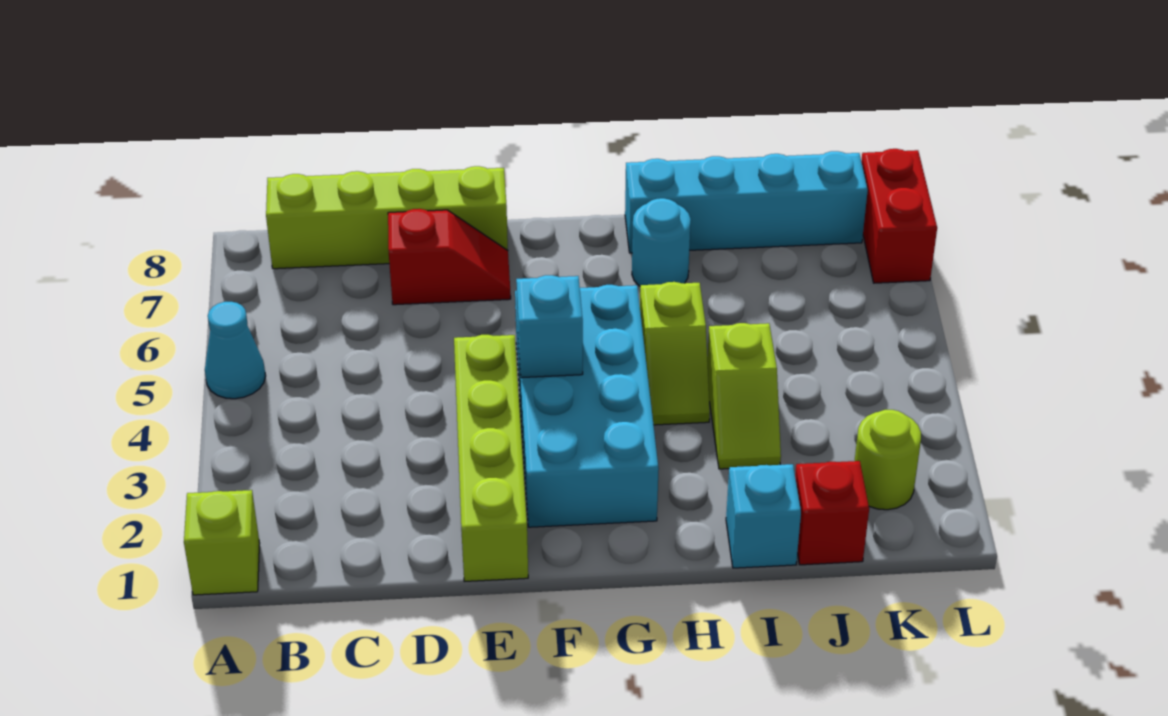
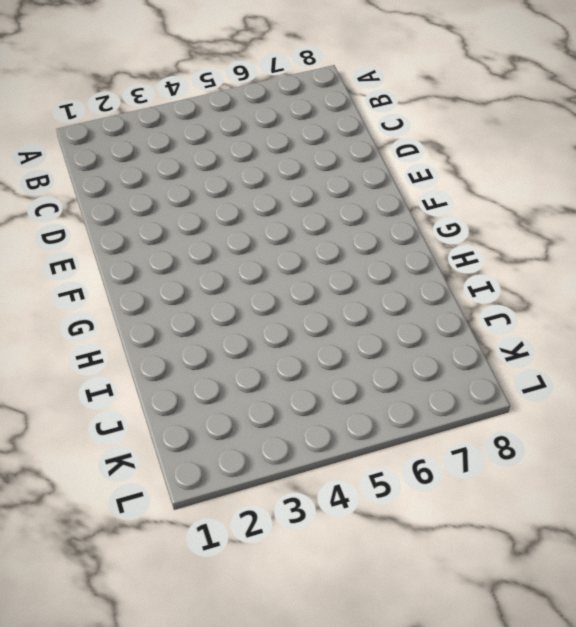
none -> lime 1x1 brick [184,490,260,595]
none -> cyan 1x1 cone [205,302,266,399]
none -> lime 1x4 brick [266,166,508,269]

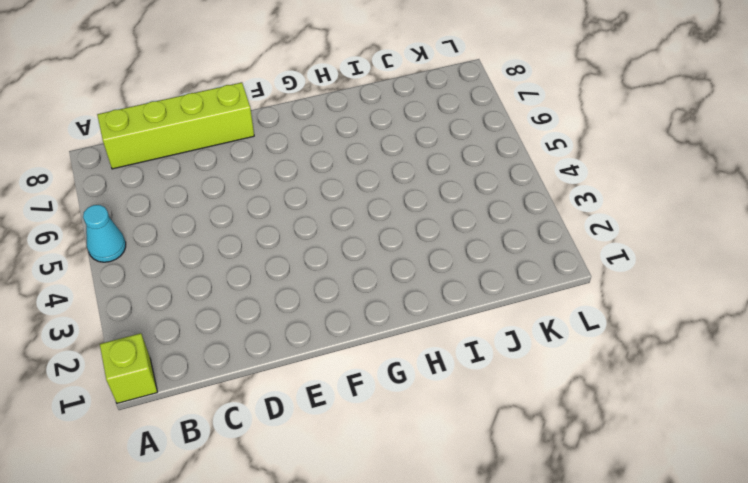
none -> red 1x2 slope [388,209,511,305]
none -> lime 1x4 brick [454,335,528,581]
none -> cyan 2x4 brick [515,285,659,527]

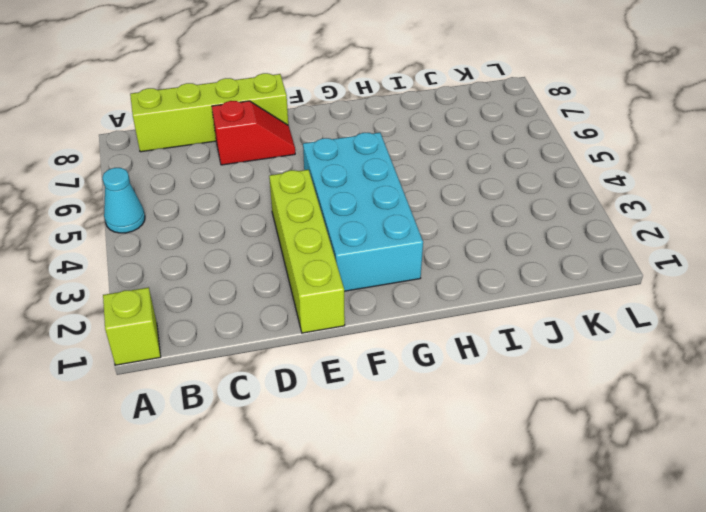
none -> lime 1x2 slope [640,282,710,425]
none -> cyan 1x1 round brick [632,198,691,286]
none -> cyan 1x4 brick [625,151,868,253]

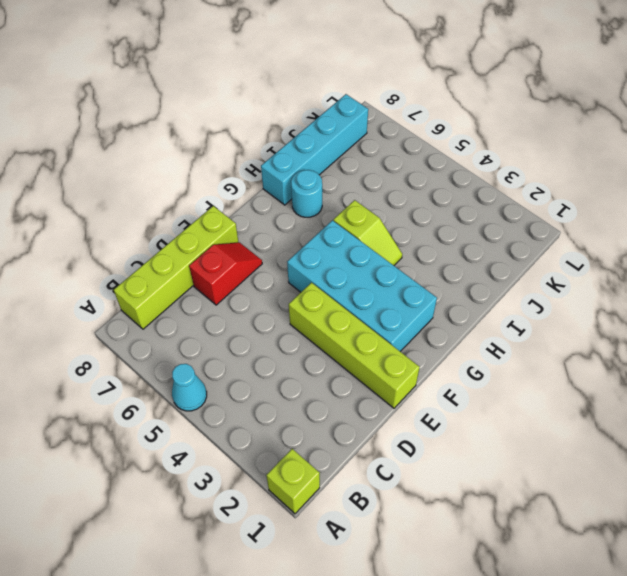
none -> cyan 1x1 brick [726,464,801,568]
none -> lime 1x2 slope [707,323,781,469]
none -> red 1x1 brick [795,461,869,565]

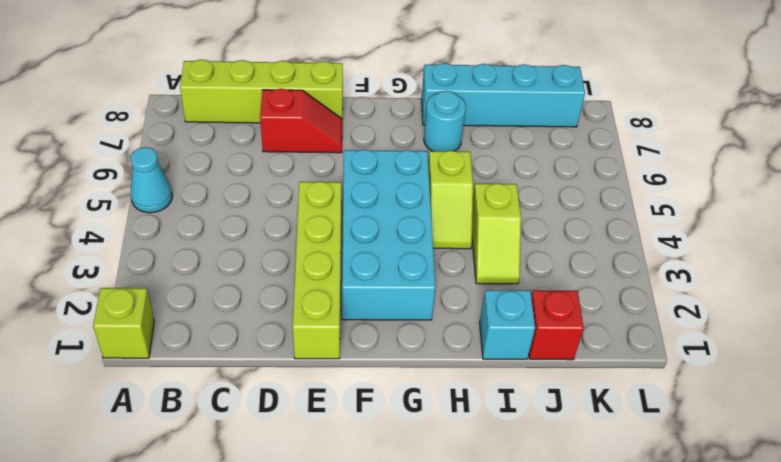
none -> lime 1x1 round brick [855,410,921,510]
none -> red 1x2 brick [861,149,937,283]
none -> cyan 1x1 brick [516,275,583,378]

